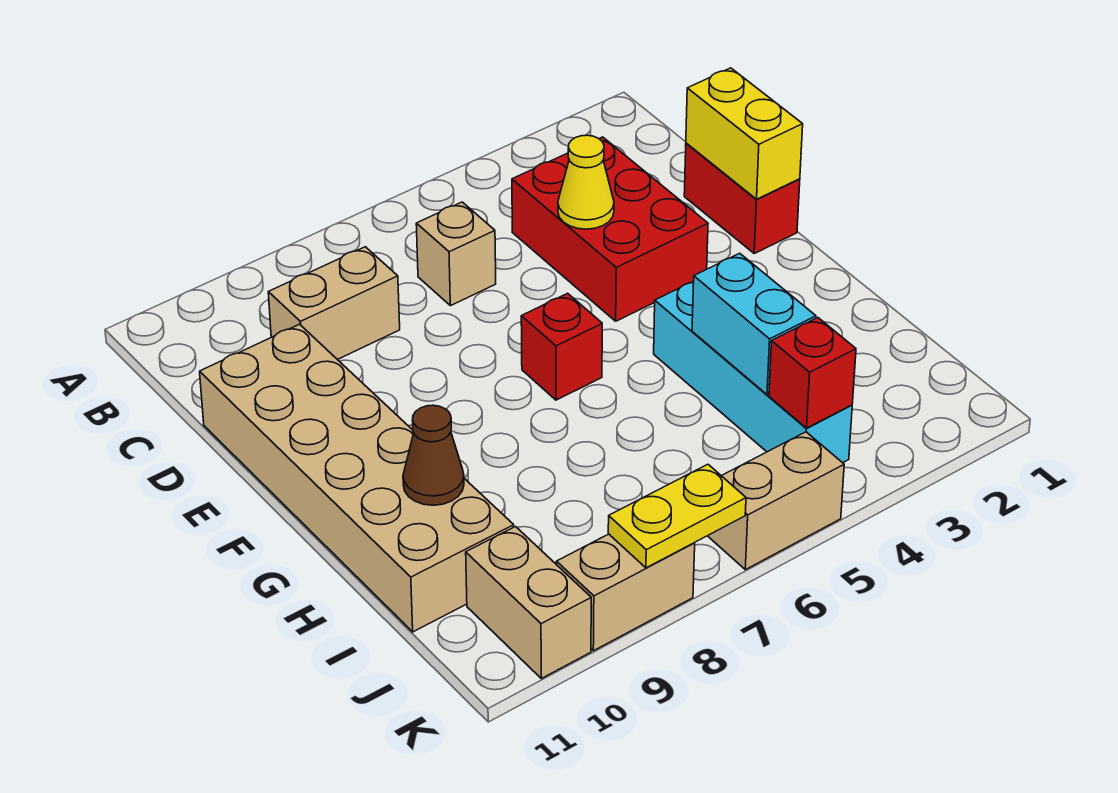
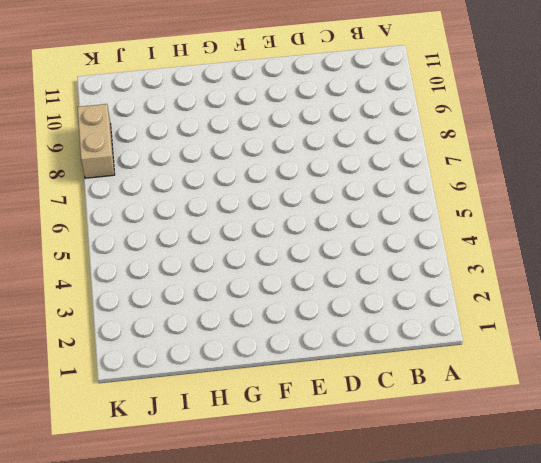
none -> red 2x3 brick [512,137,708,321]
none -> tan 1x1 brick [416,202,496,306]
none -> tan 1x2 brick [268,247,400,360]

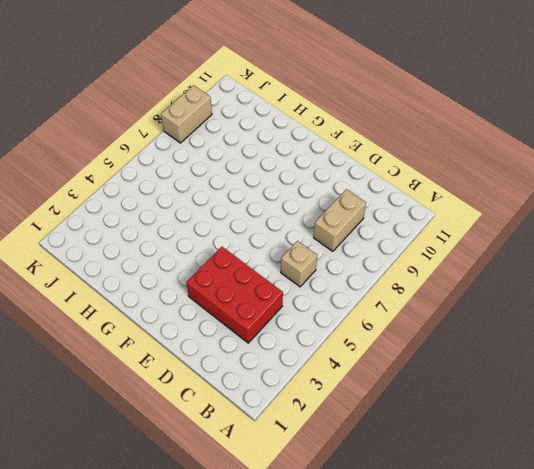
none -> red 1x2 brick [684,143,800,253]
none -> tan 2x6 brick [200,324,514,632]
none -> red 1x1 brick [521,293,602,400]

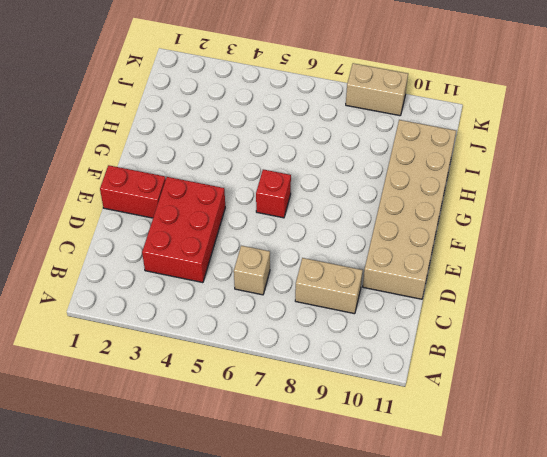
red 1x2 brick [100,165,166,218] -> red 1x2 brick turned to [684,143,800,253]
none -> cyan 1x4 brick [654,281,852,463]
none -> tan 1x2 brick [466,527,591,679]
none -> tan 1x2 brick [708,432,844,570]

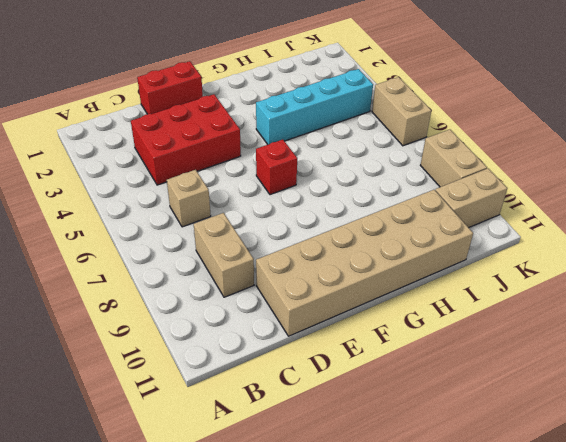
none -> yellow 1x2 brick [686,68,803,199]
none -> yellow 1x1 cone [558,135,614,229]
none -> cyan 1x2 brick [692,253,816,395]

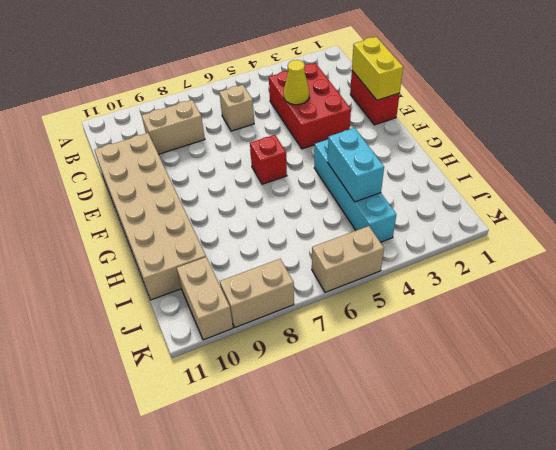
none -> brown 1x1 cone [403,405,464,505]
none -> red 1x1 brick [769,318,856,428]
none -> yellow 1x2 plate [608,464,746,568]

